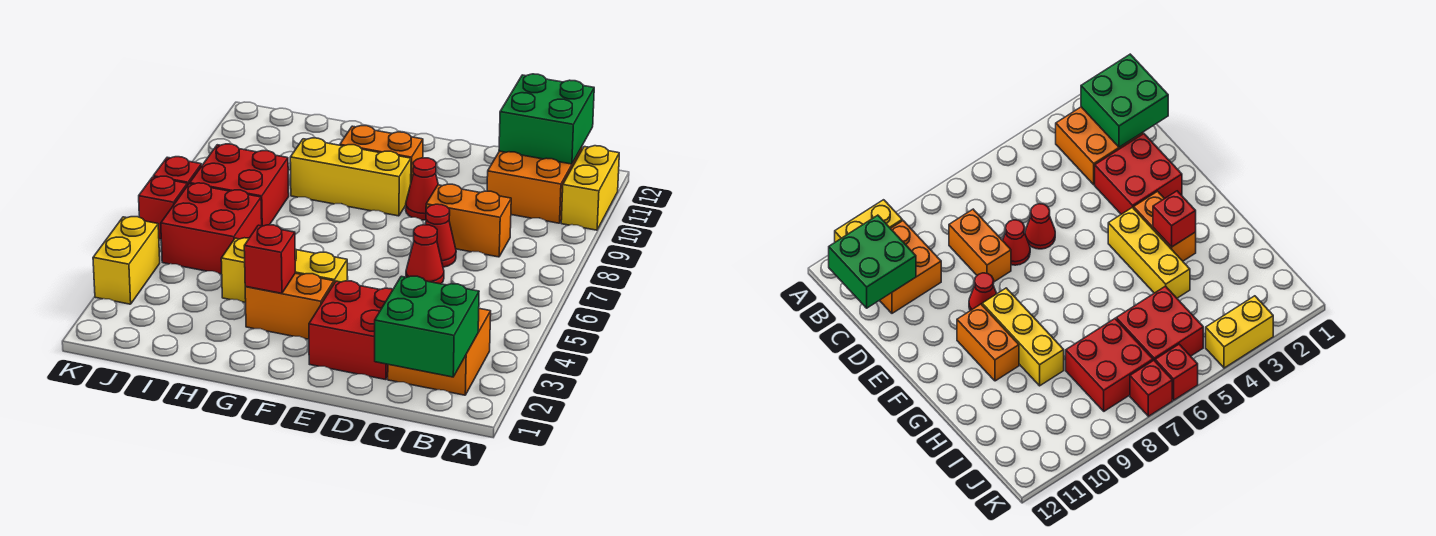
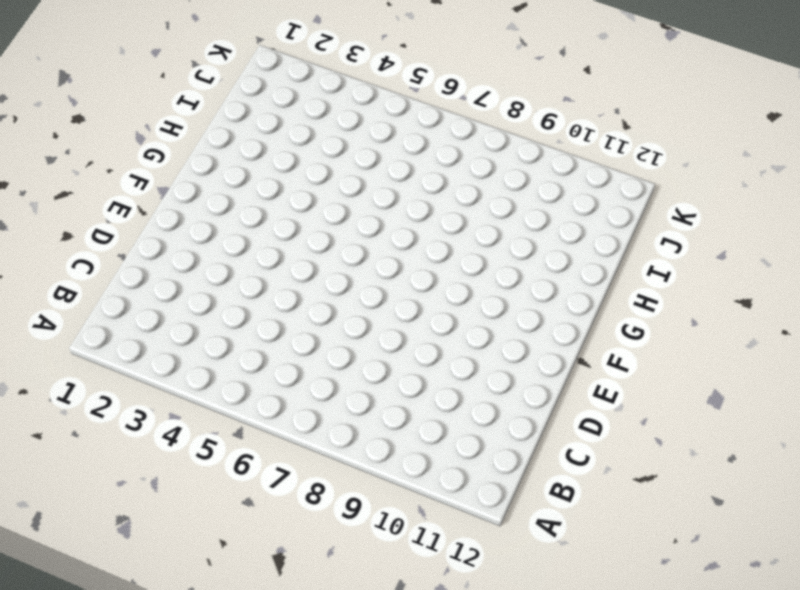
none -> yellow 1x2 brick [561,146,619,230]
none -> orange 2x2 brick [388,309,491,395]
none -> orange 2x2 brick [487,147,582,223]

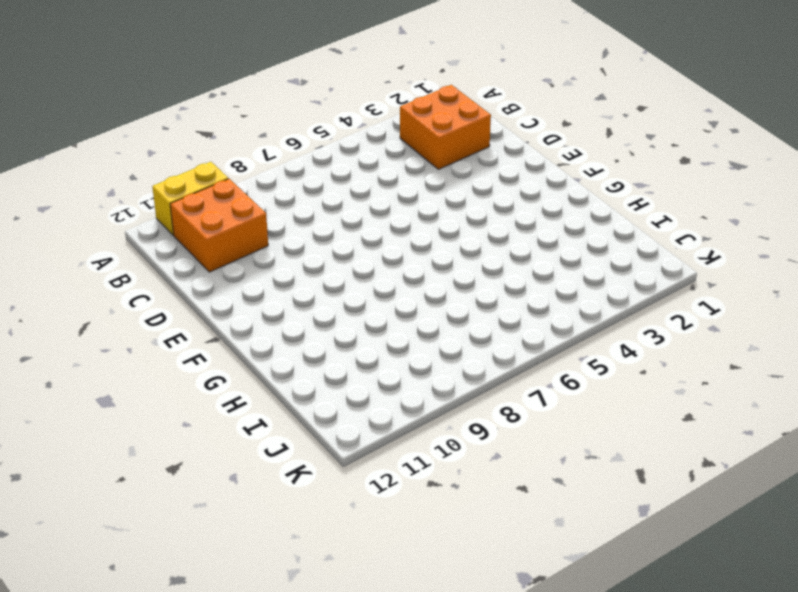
none -> orange 1x2 brick [426,184,511,257]
none -> red 2x2 brick [309,281,393,380]
none -> red 1x1 cone [406,225,444,284]

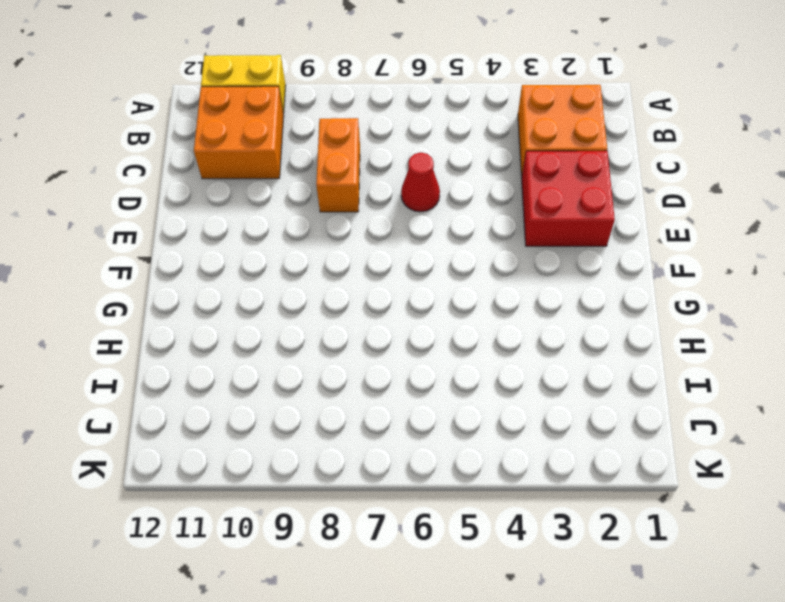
none -> red 1x1 cone [425,204,456,267]
none -> red 1x1 cone [406,158,438,220]
none -> orange 1x2 brick [245,273,334,339]

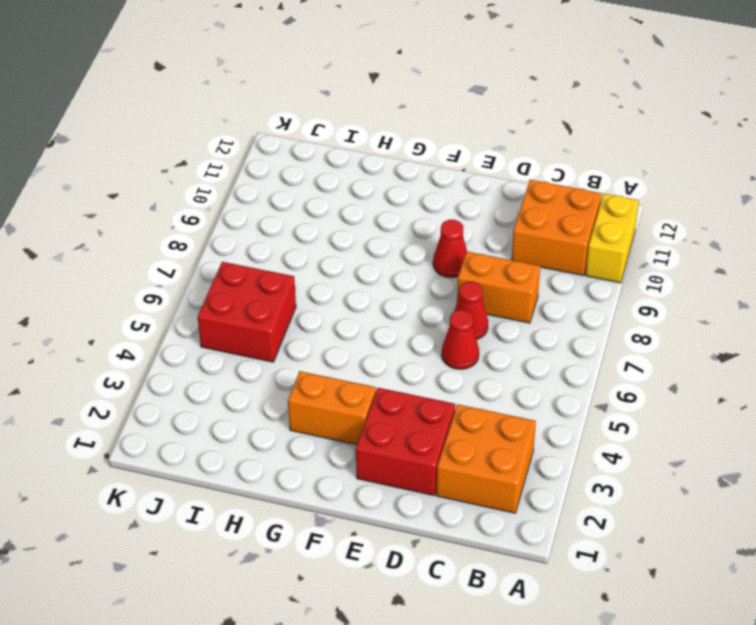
none -> yellow 1x3 brick [221,238,347,303]
none -> yellow 1x3 brick [290,138,411,216]
none -> orange 1x2 brick [340,126,423,181]

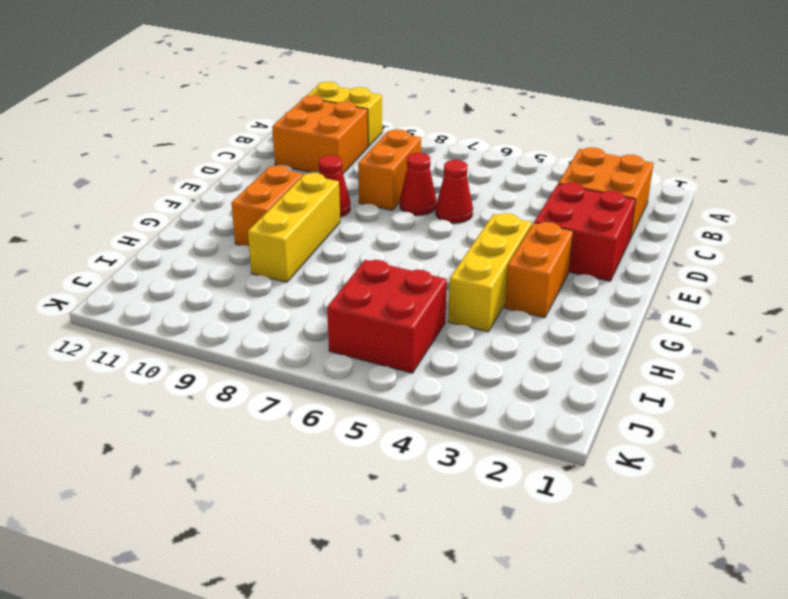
none -> red 2x2 brick [190,144,289,226]
none -> yellow 1x2 brick [93,217,160,304]
none -> red 1x1 brick [139,176,187,239]

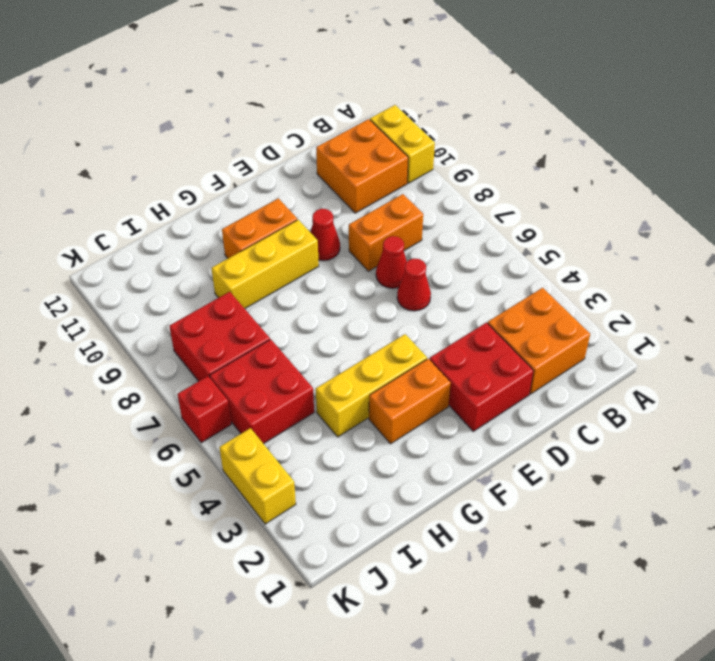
none -> red 1x1 brick [153,157,202,186]
none -> green 2x2 brick [375,276,479,377]
none -> green 2x2 brick [499,74,594,164]

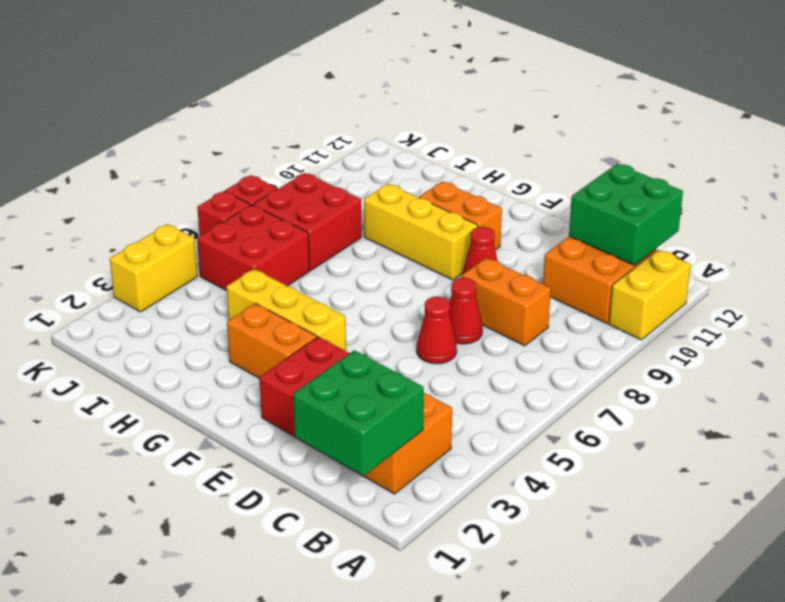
none -> red 1x1 brick [244,225,295,293]

